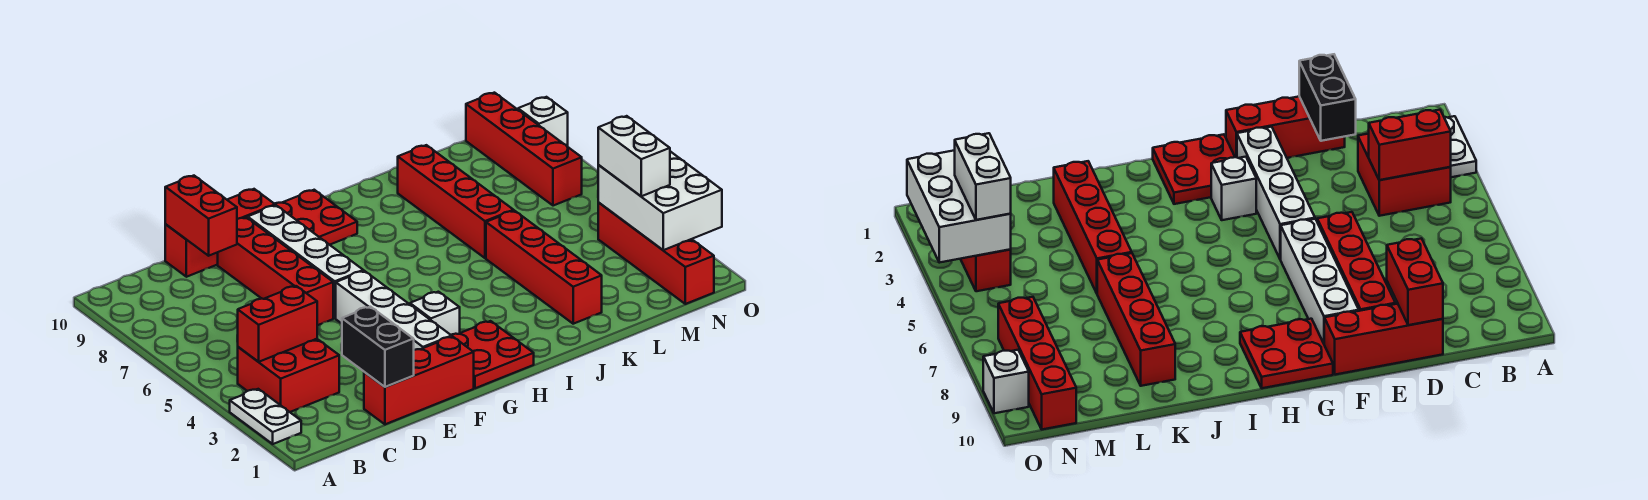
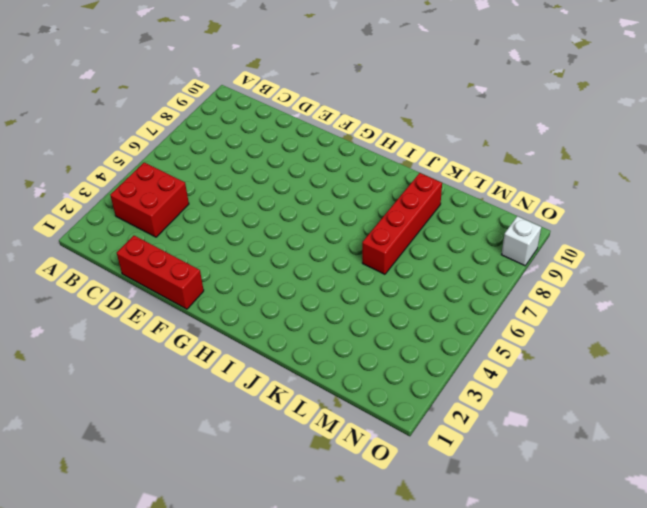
none -> white 1x2 plate [230,389,301,444]
none -> red 1x3 brick [165,189,275,277]
none -> red 1x4 brick [218,217,333,325]

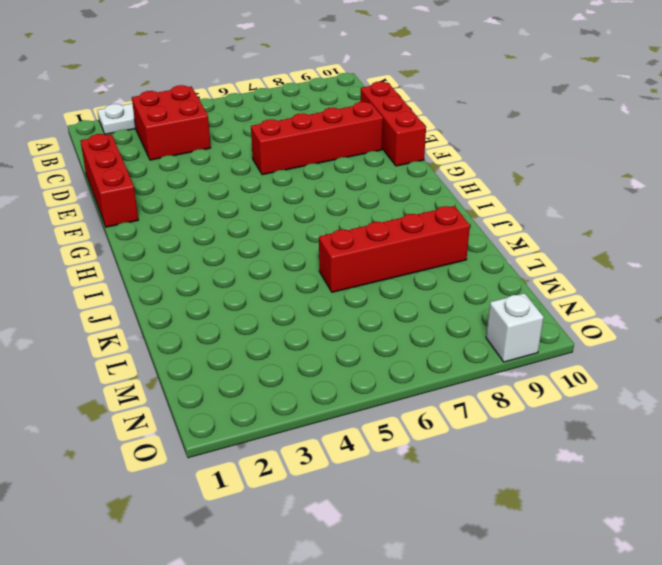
none -> white 1x4 brick [336,271,452,350]
none -> white 1x4 brick [248,205,363,318]
none -> red 2x2 plate [451,321,534,388]

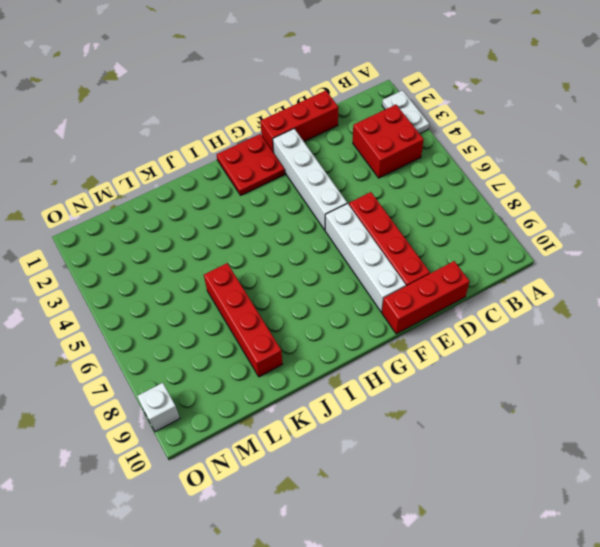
none -> white 1x1 brick [410,292,460,335]
none -> red 2x2 plate [275,190,357,245]
none -> red 1x4 brick [486,211,602,324]

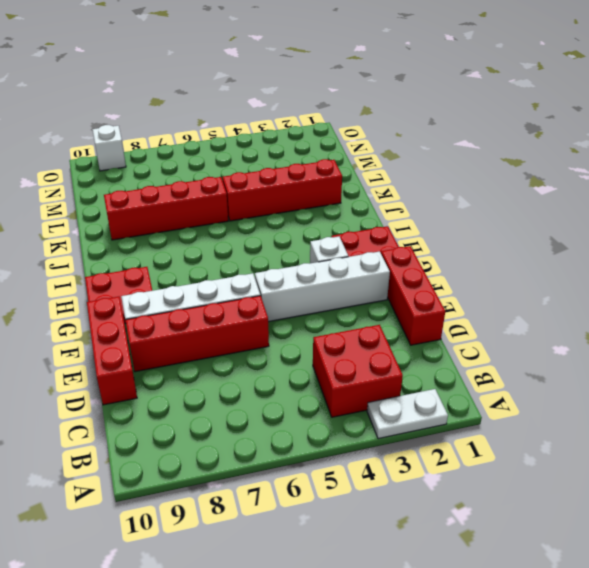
none -> red 1x4 brick [598,203,714,304]
none -> red 1x4 brick [466,93,582,206]
none -> red 1x2 brick [237,286,317,362]

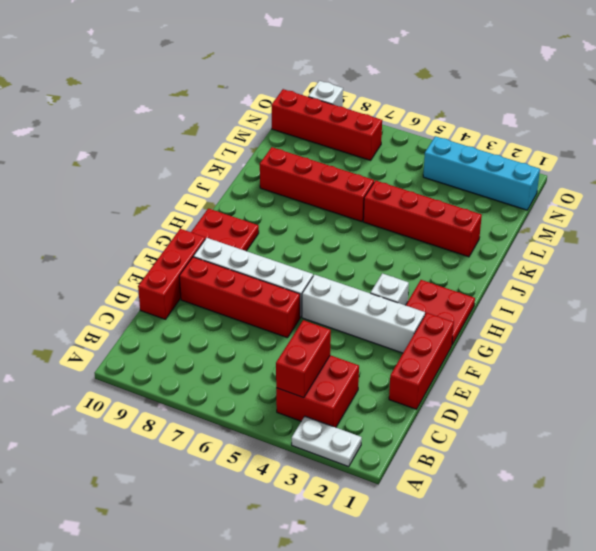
cyan 1x4 brick [423,136,540,210] -> red 1x4 brick [598,203,714,304]
none -> black 1x2 brick [342,307,414,387]
none -> red 1x2 brick [165,176,237,256]
none -> white 2x3 brick [598,151,722,250]

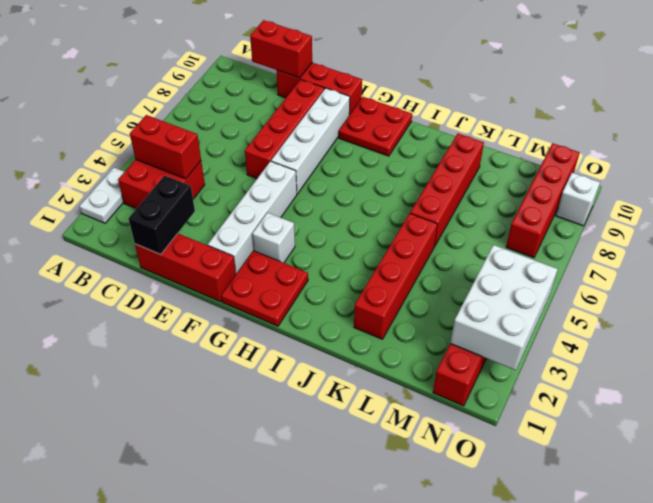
red 1x2 brick [250,20,312,78] -> red 1x2 brick turned to [165,176,237,256]
none -> white 1x2 brick [598,116,670,196]

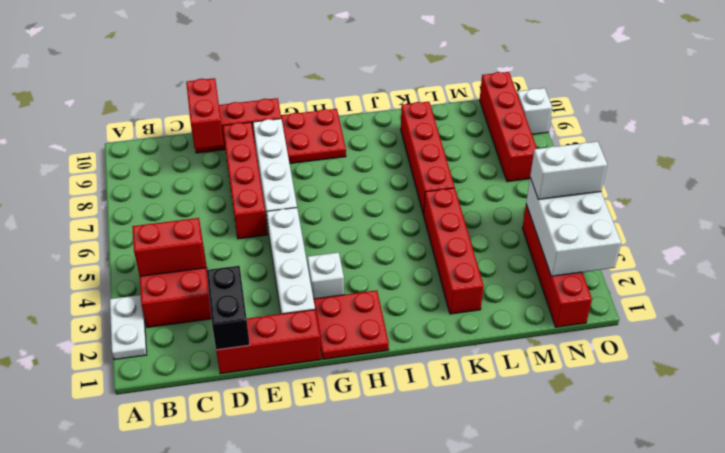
white 1x2 brick [530,141,607,199] -> white 1x2 brick turned to [598,116,670,196]

